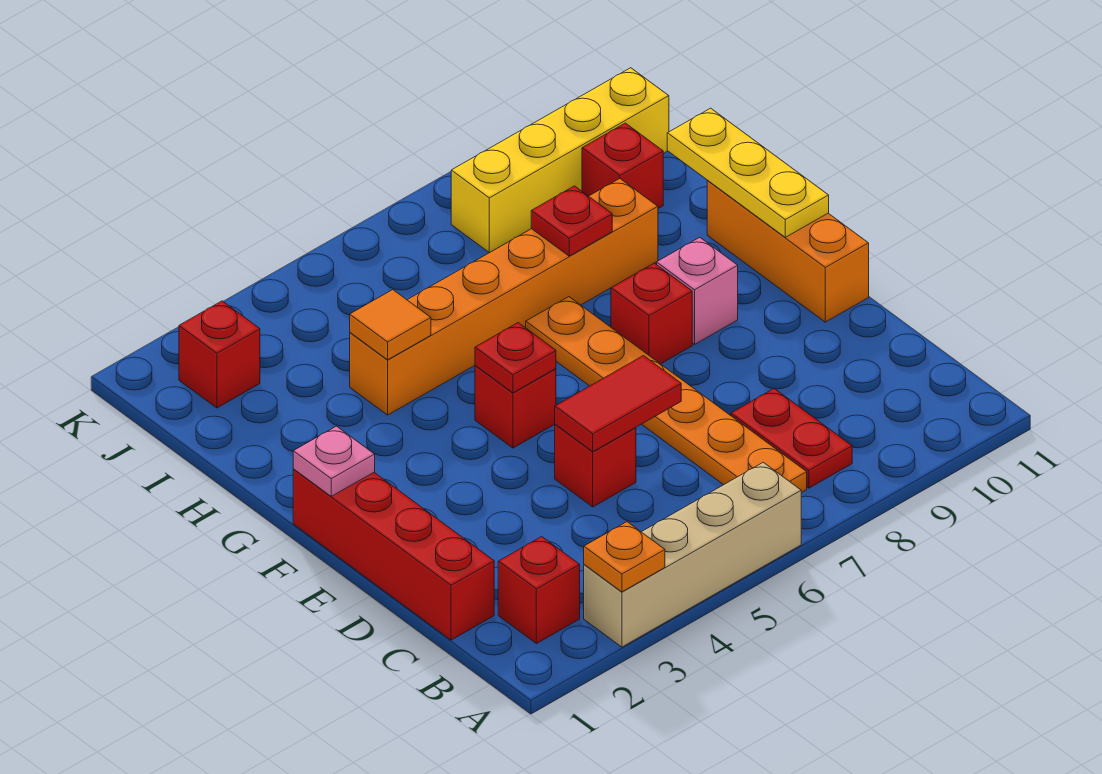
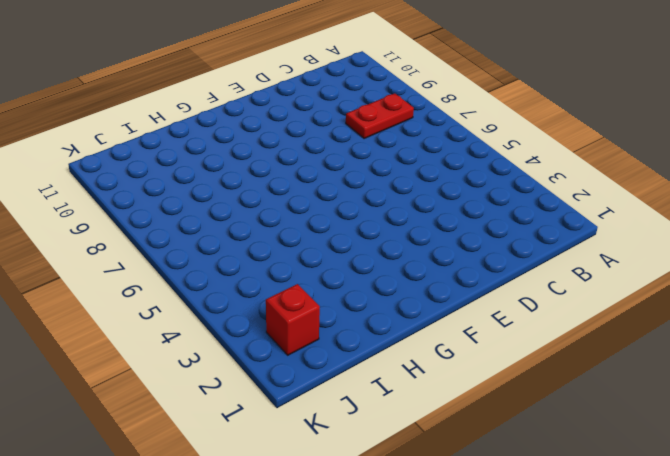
none -> tan 1x4 brick [584,462,801,647]
none -> red 1x1 brick [498,536,580,644]
none -> orange 1x6 plate [526,297,807,493]

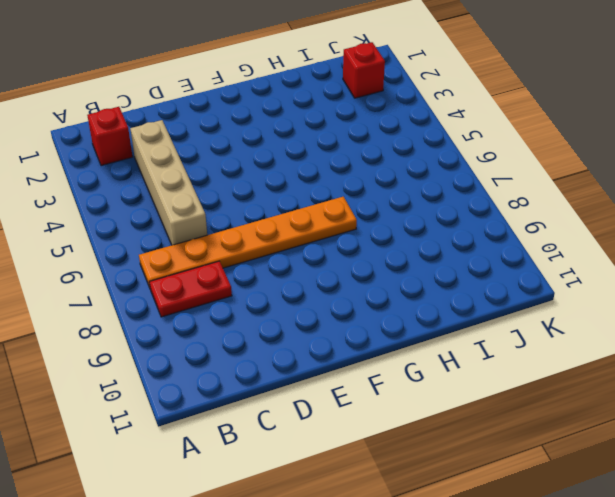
tan 1x4 brick [130,120,207,245] -> tan 1x4 brick moved to [584,462,801,647]
none -> red 1x4 brick [293,469,494,640]
none -> red 1x1 brick [555,424,636,507]
none -> orange 1x3 brick [707,181,869,322]

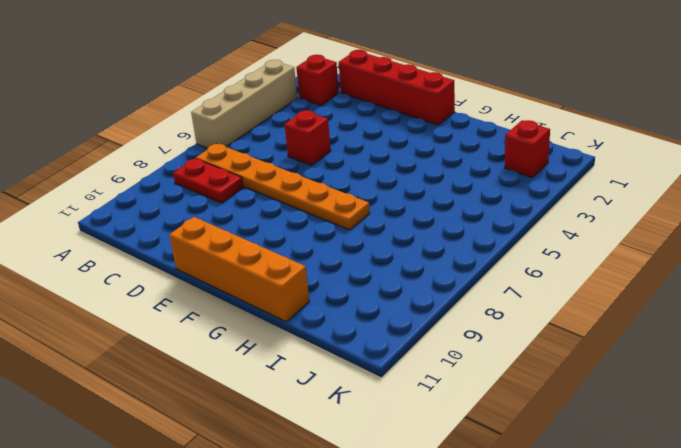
orange 1x4 brick [170,217,309,322] -> orange 1x3 brick [707,181,869,322]
none -> red 1x1 brick [475,365,556,448]
none -> red 1x1 brick [611,263,692,364]
none -> pink 1x1 brick [657,237,738,344]

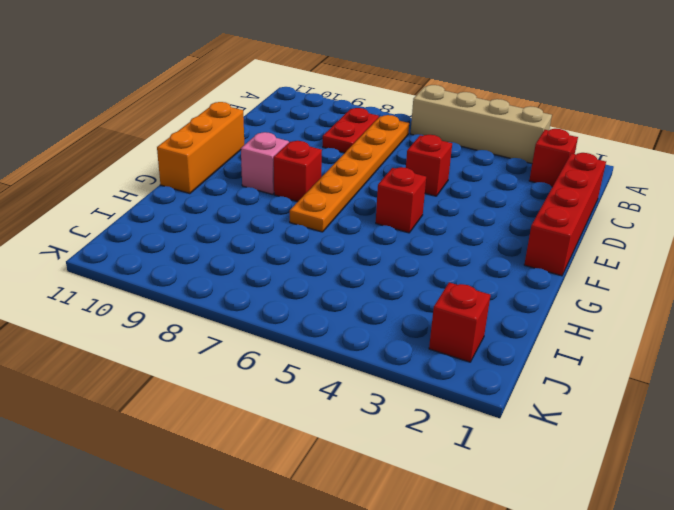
none -> orange 1x6 brick [350,179,658,415]
none -> red 1x1 brick [582,123,663,209]
none -> yellow 1x4 brick [451,68,669,253]

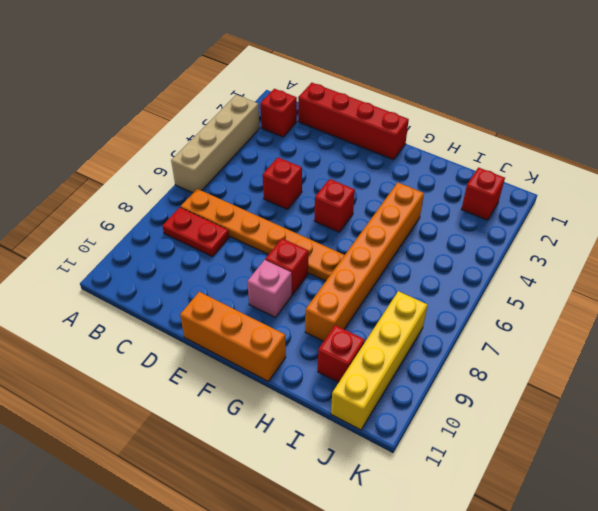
none -> orange 1x1 plate [584,522,665,592]
none -> red 1x2 tile [555,356,681,452]
none -> pink 1x1 plate [293,426,375,496]

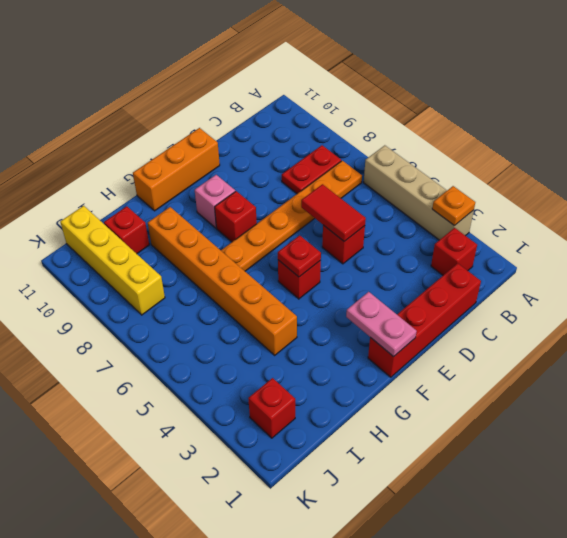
pink 1x2 plate [346,292,417,357] -> pink 1x1 plate [293,426,375,496]
none -> yellow 1x3 plate [667,108,829,237]
none -> orange 1x1 tile [350,290,431,360]
none -> red 1x1 plate [531,186,612,256]

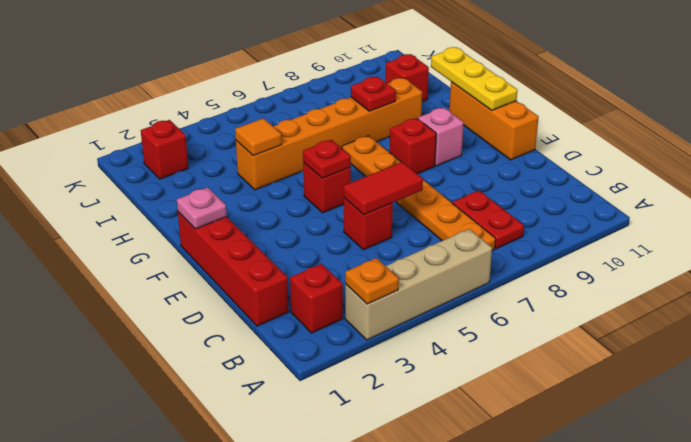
none -> yellow 1x4 brick [451,68,669,253]

